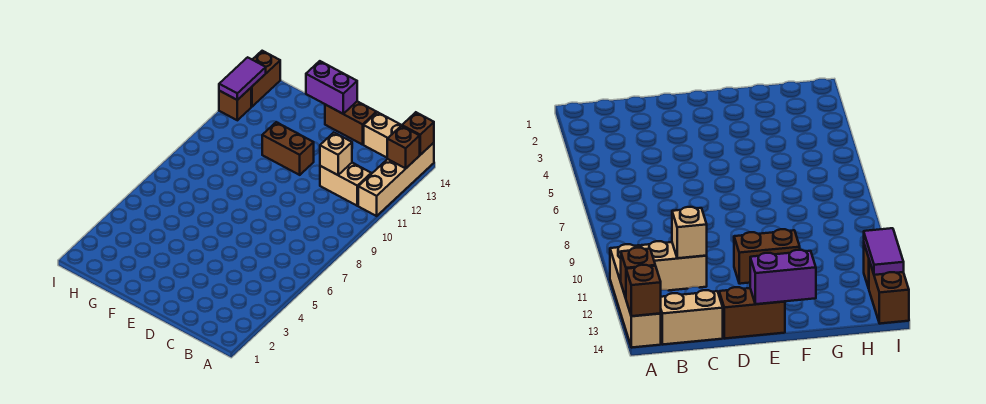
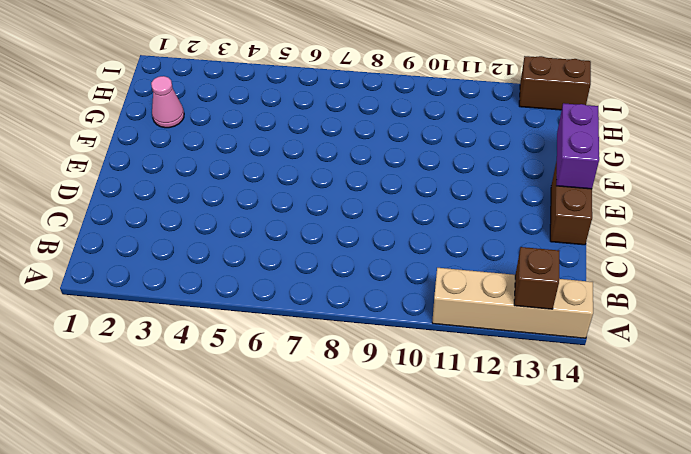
pink 1x1 cone [151,76,184,128] -> none
none -> tan 1x2 brick [320,163,371,206]
none -> tan 1x2 brick [364,112,402,158]
none -> brown 1x2 brick [262,122,314,175]

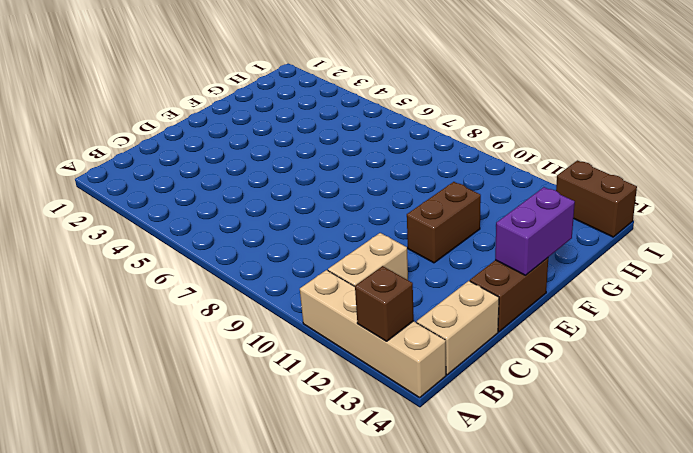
none -> brown 1x1 brick [219,88,251,120]
none -> brown 1x1 brick [402,112,434,155]
none -> tan 1x1 brick [320,133,352,175]

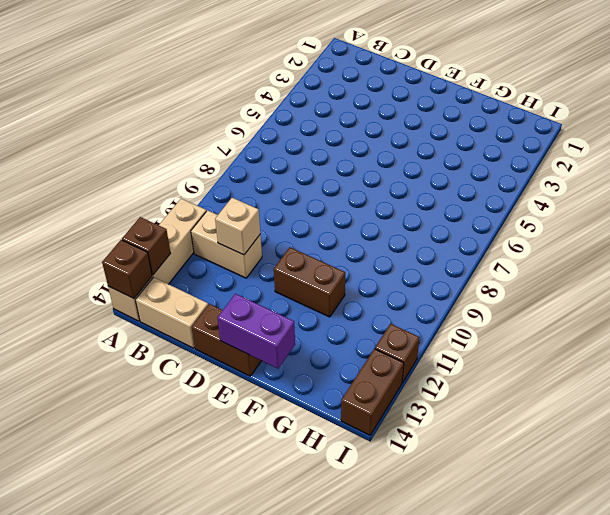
none -> purple 1x2 tile [219,57,266,100]

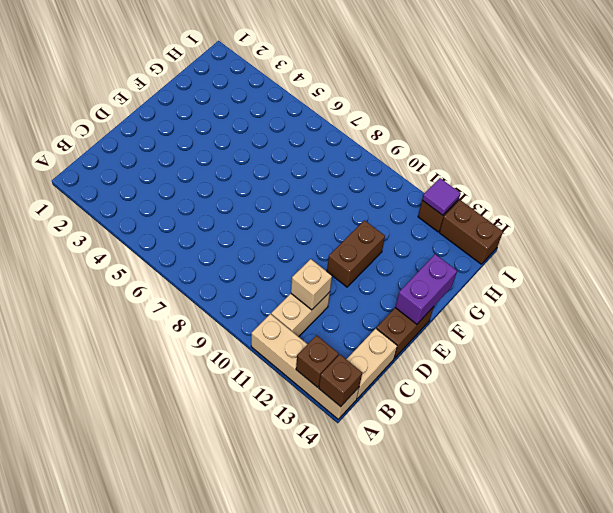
purple 1x1 tile [422,178,461,215] -> purple 1x2 tile [219,57,266,100]

